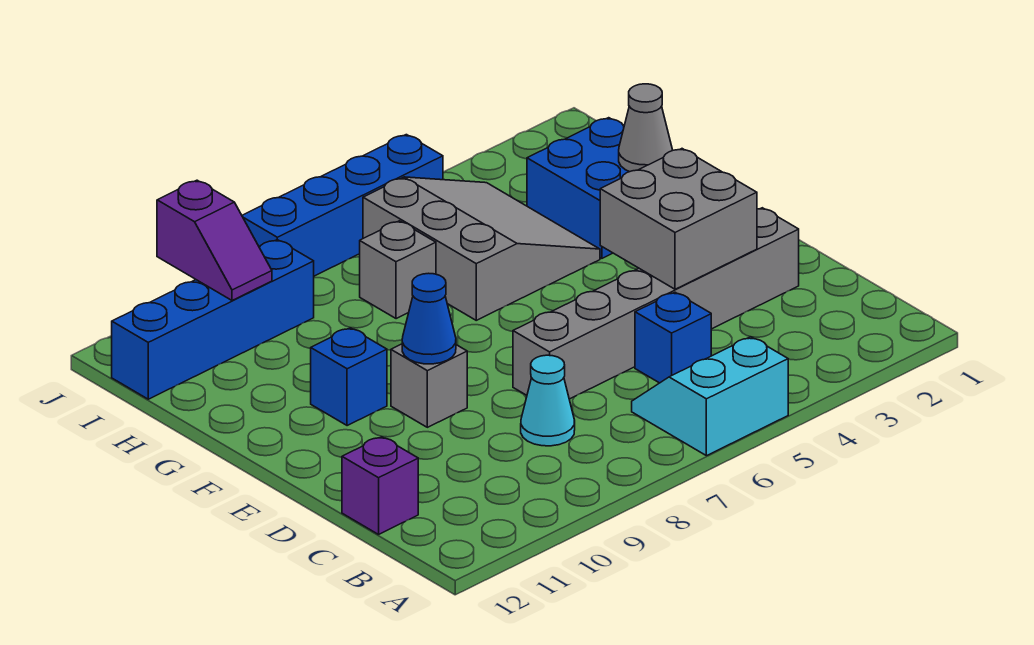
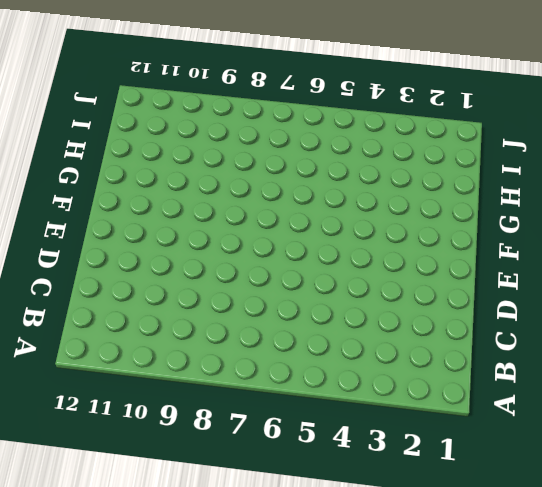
none -> cyan 2x2 slope [632,337,788,456]
none -> blue 1x1 brick [635,292,711,383]
none -> cyan 1x1 cone [521,355,575,446]

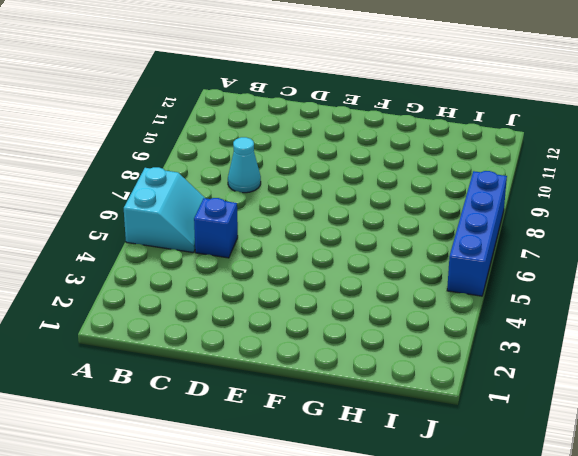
none -> purple 1x1 brick [342,437,418,534]
none -> grey 1x6 brick [513,208,799,399]
none -> grey 1x1 brick [391,344,467,427]

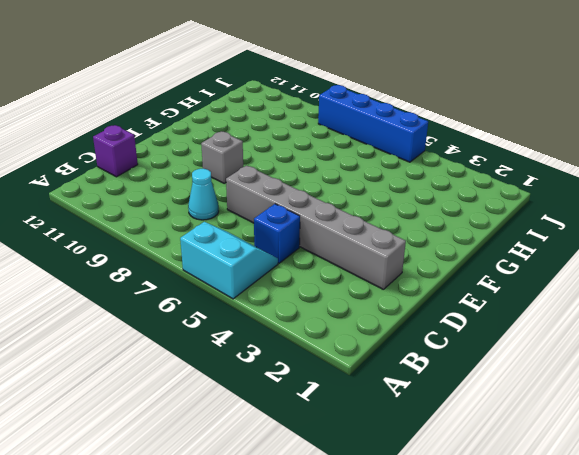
none -> blue 1x1 brick [311,328,387,426]
none -> blue 2x2 brick [527,118,629,258]
none -> grey 3x3 slope [363,177,600,320]

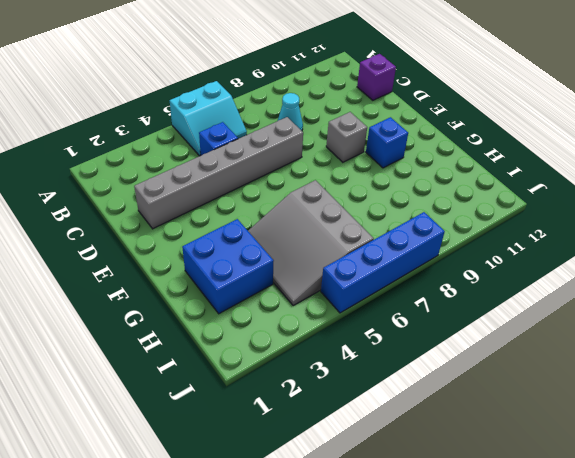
none -> grey 1x1 brick [360,221,436,319]
none -> blue 1x4 brick [112,240,314,399]
none -> grey 2x2 brick [600,149,757,289]

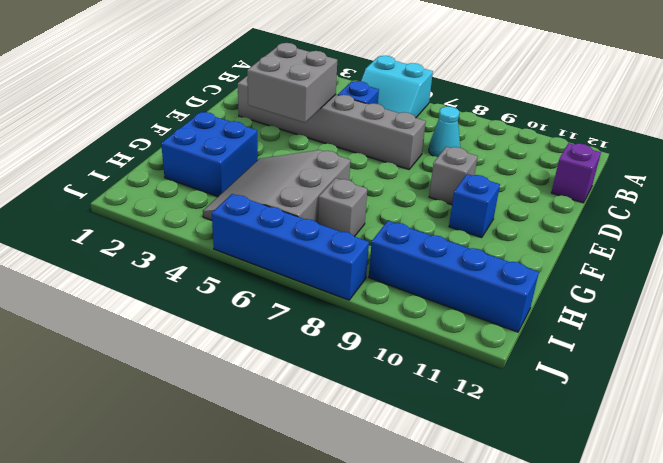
none -> blue 1x1 cone [402,273,456,364]
none -> grey 1x1 cone [619,84,672,172]
none -> purple 1x2 slope [157,180,272,300]

